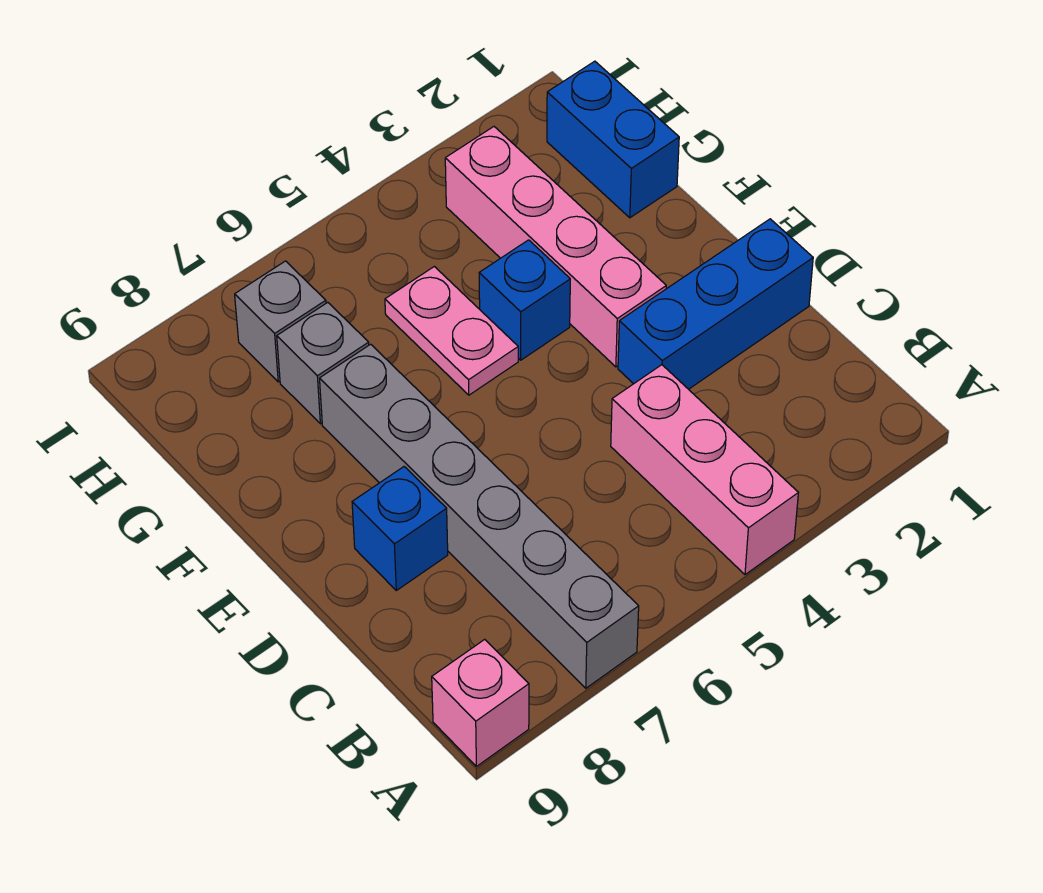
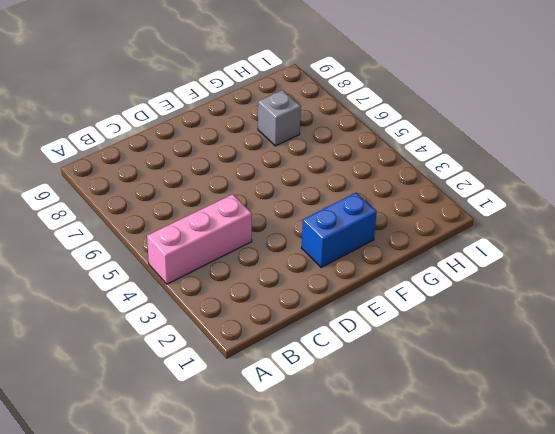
blue 1x2 brick [302,193,377,267] -> blue 1x2 brick moved to [547,61,679,218]
none -> grey 1x6 brick [320,344,639,688]
none -> pink 1x1 brick [432,639,529,766]

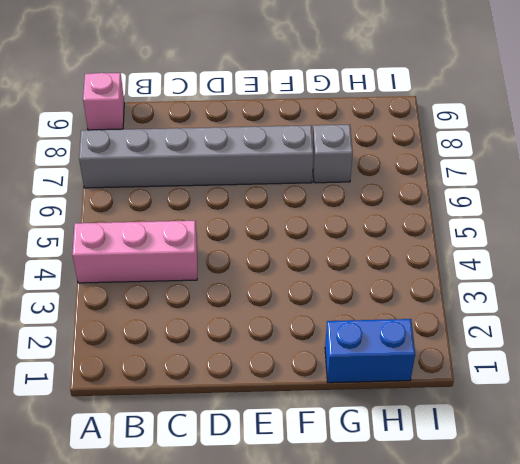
none -> blue 1x3 brick [618,219,813,389]
none -> blue 1x1 brick [352,467,448,590]

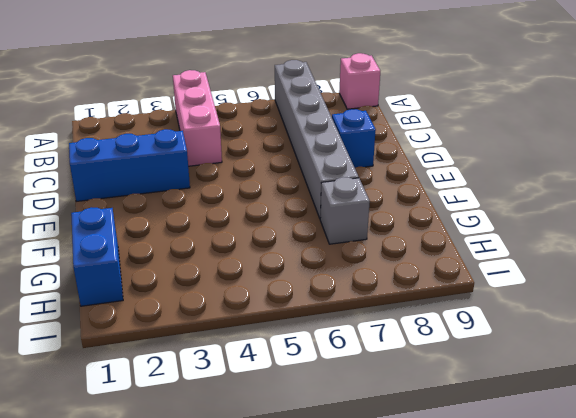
none -> pink 1x4 brick [445,127,666,367]
none -> blue 1x1 brick [479,240,570,360]

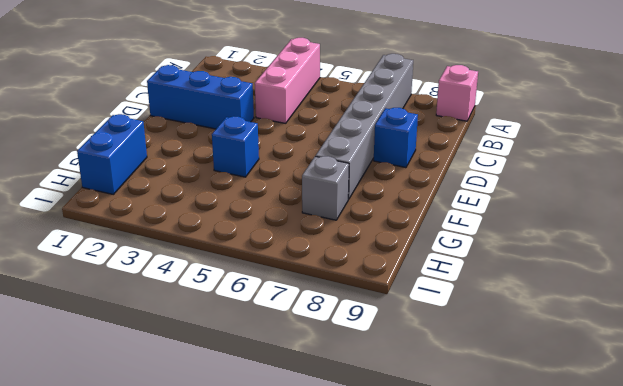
none -> pink 1x4 brick [445,127,666,367]
none -> pink 1x2 plate [385,267,518,395]

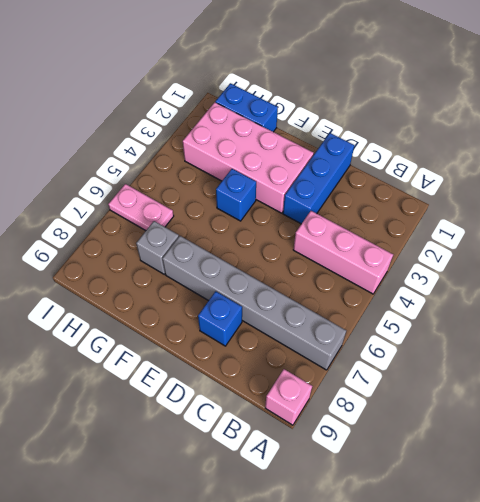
pink 2x4 brick [183,102,314,213] -> pink 1x4 brick [445,127,666,367]
pink 1x2 plate [108,184,174,231] -> pink 1x2 plate moved to [385,267,518,395]
none -> grey 1x1 brick [235,261,326,382]

